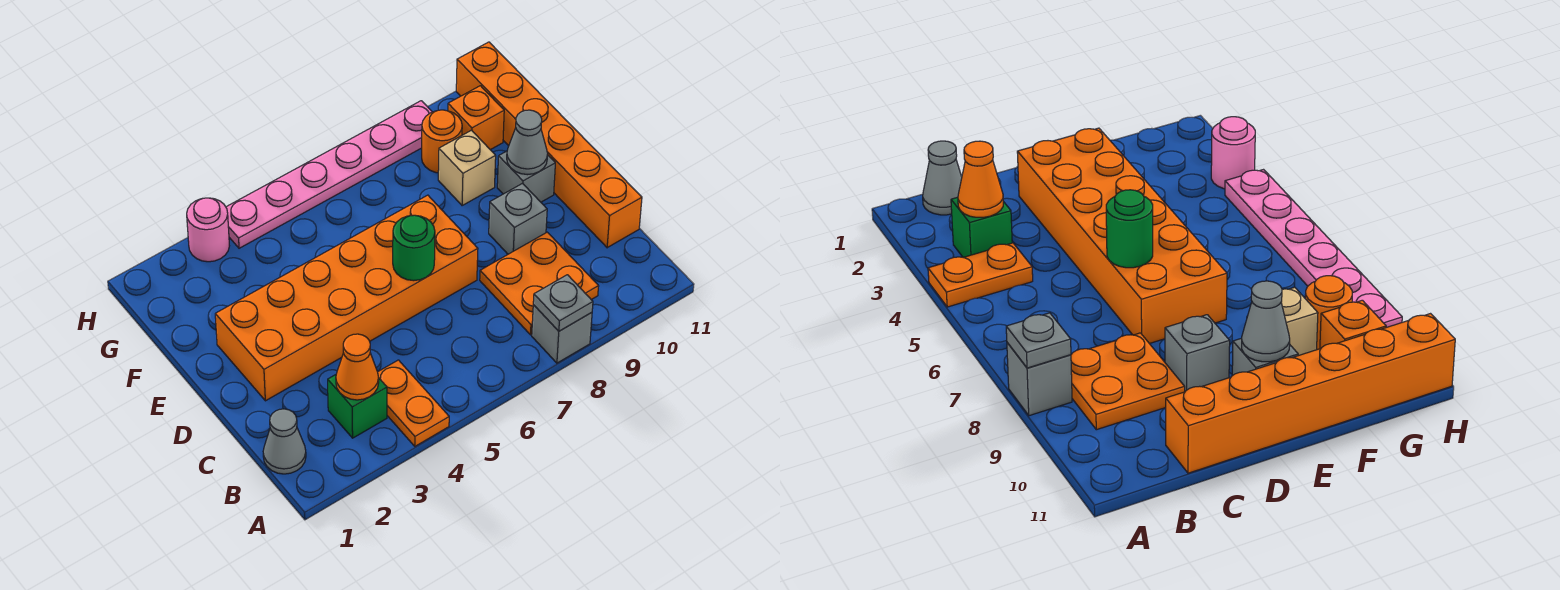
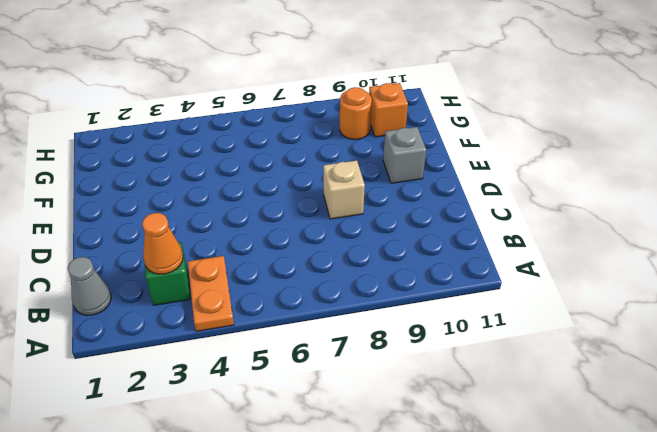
tan 1x1 brick [323,160,365,219] -> tan 1x1 brick moved to [438,130,496,206]
none -> grey 1x1 brick [532,305,592,363]
none -> orange 2x2 plate [480,232,599,335]
none -> orange 1x6 brick [456,42,642,248]

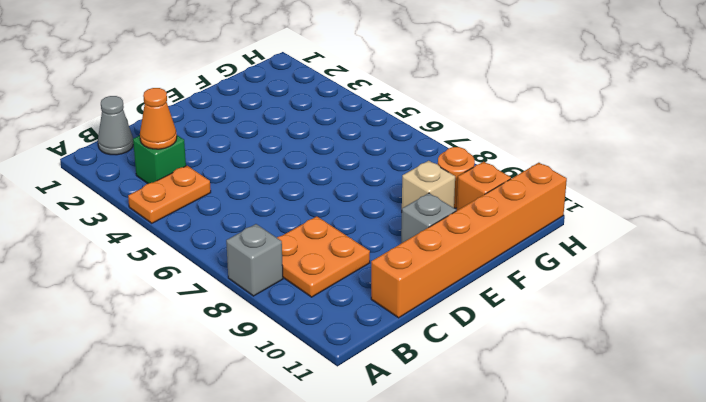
none -> orange 2x6 brick [215,195,478,401]
none -> grey 1x1 brick [489,184,547,254]
none -> pink 1x1 round brick [187,198,229,262]

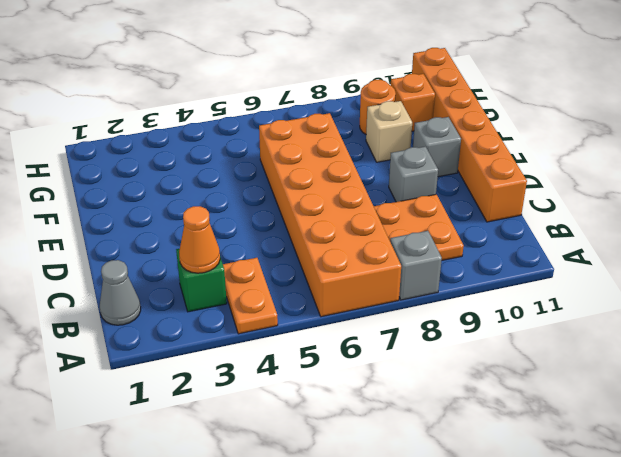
orange 2x6 brick [259,113,401,317] -> orange 2x6 brick turned to [215,195,478,401]
none -> pink 1x1 round brick [187,198,229,262]
none -> pink 1x6 plate [226,101,432,248]
none -> grey 1x1 plate [533,275,593,331]

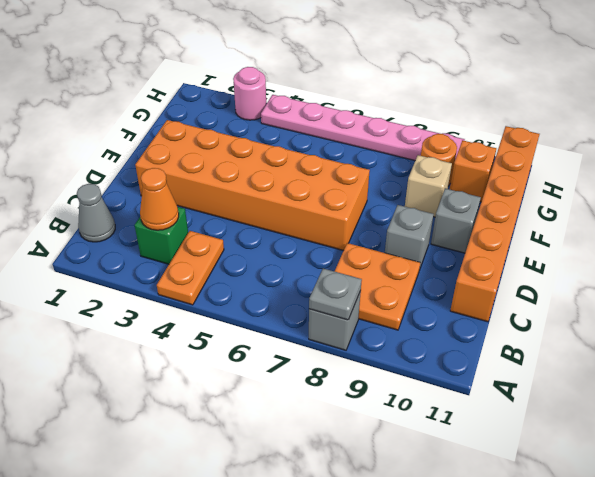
none -> green 1x1 round brick [393,215,435,281]
none -> grey 1x1 cone [507,110,548,175]

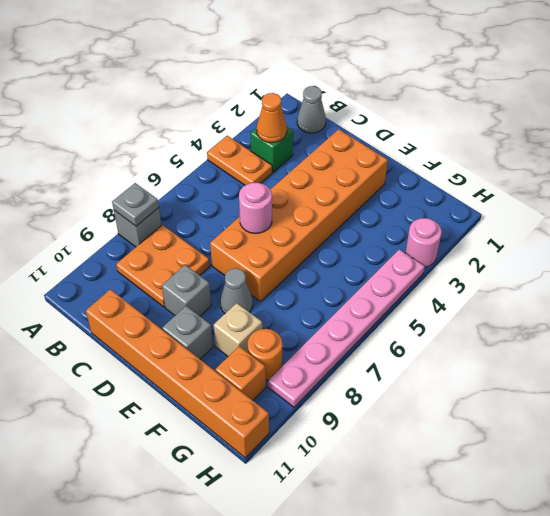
pink 1x1 round brick [239,183,272,233] -> green 1x1 round brick [393,215,435,281]
grey 1x1 cone [220,268,253,313] -> grey 1x1 cone moved to [507,110,548,175]

